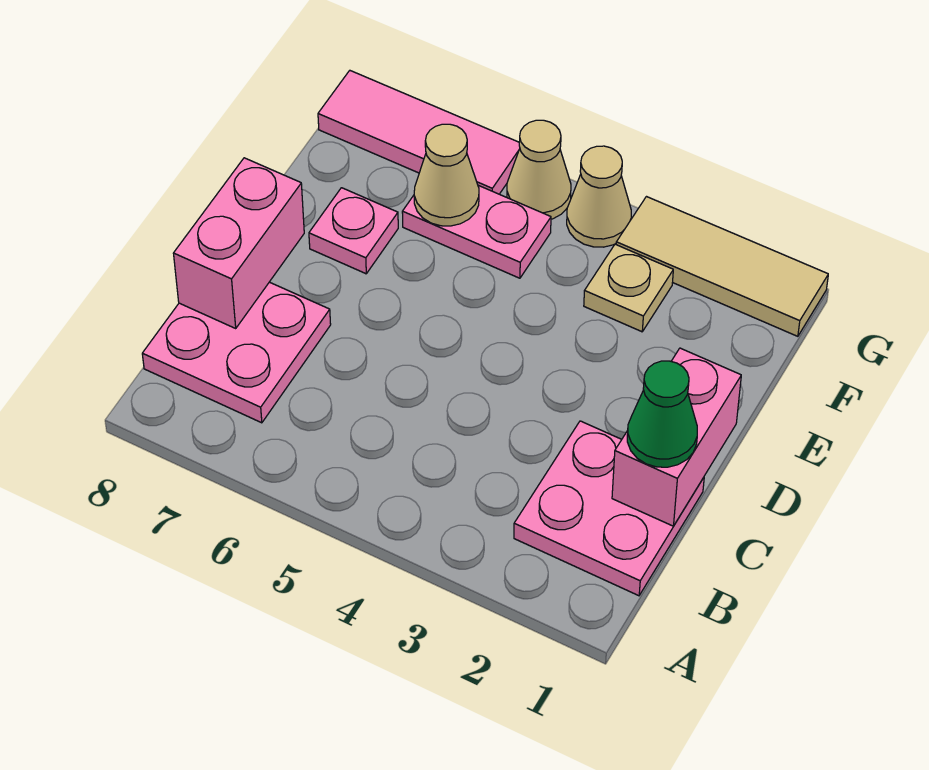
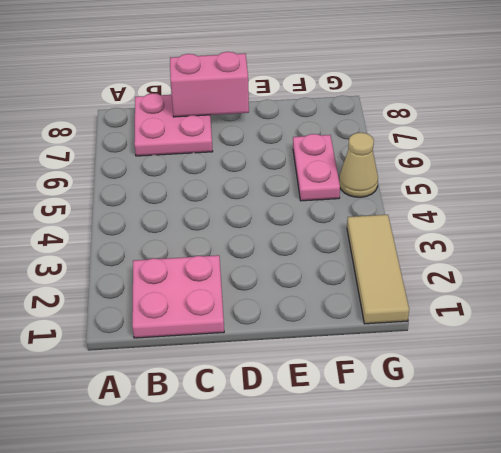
none -> pink 1x1 plate [309,188,398,274]
none -> tan 1x1 plate [584,244,673,332]
none -> tan 1x1 cone [567,146,631,247]

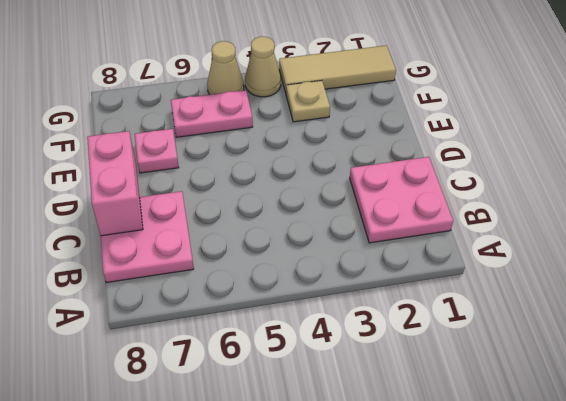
none -> pink 1x3 tile [318,71,520,194]
none -> pink 1x2 brick [612,348,741,526]
none -> tan 1x1 cone [414,124,479,226]

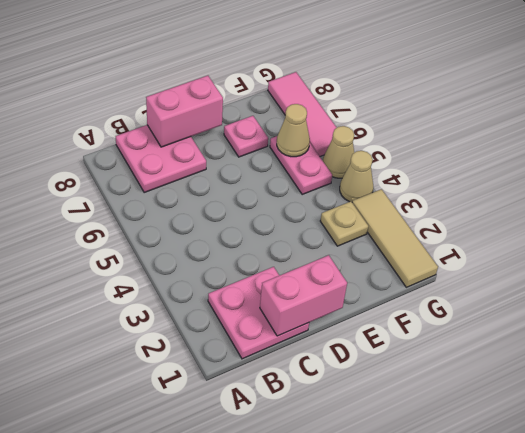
none -> green 1x1 cone [627,361,697,467]

